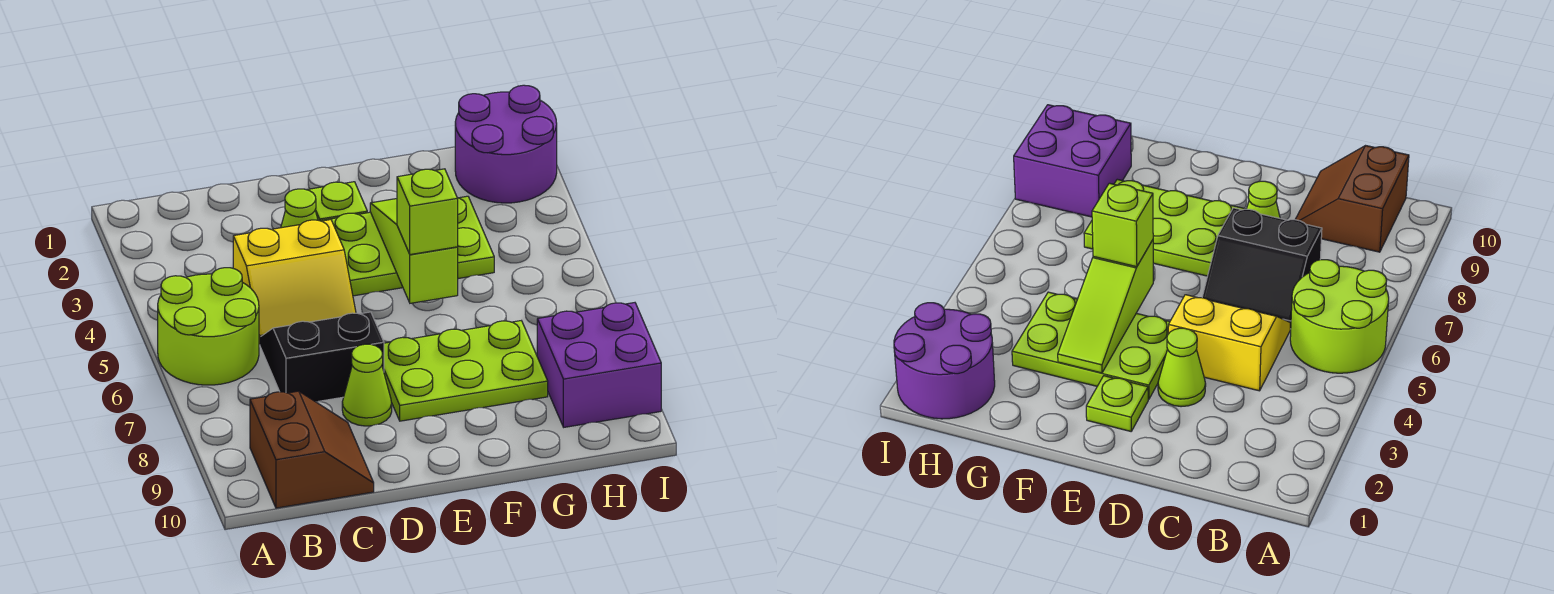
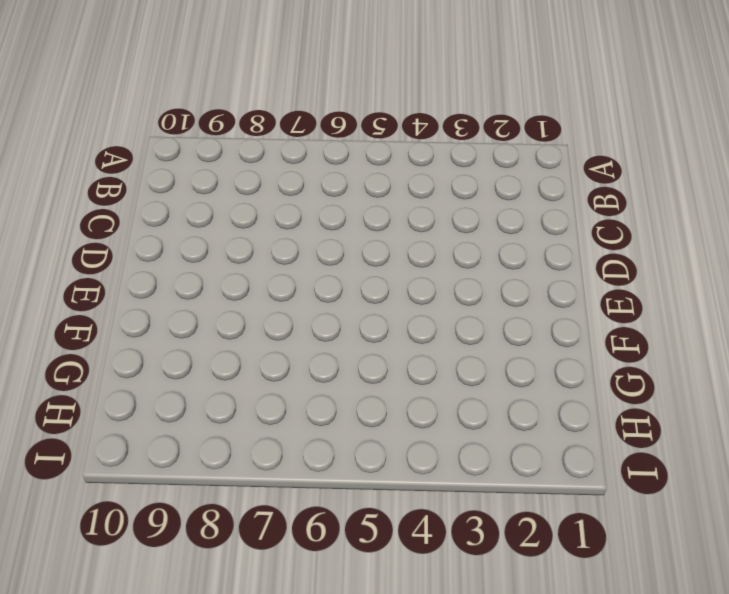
none -> lime 2x2 round brick [158,268,259,385]
none -> brown 2x2 slope [250,391,374,508]
none -> yellow 2x2 slope [233,220,356,344]

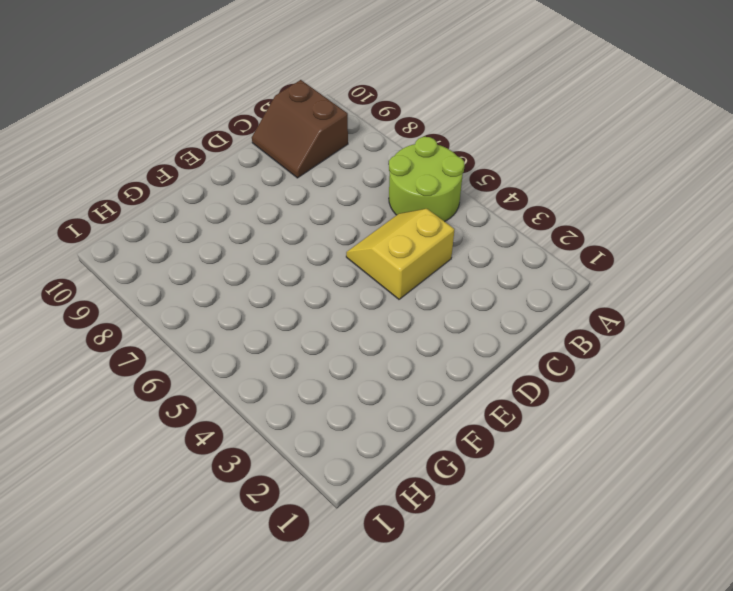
none -> black 2x2 slope [260,312,384,401]
none -> lime 1x1 cone [281,189,318,228]
none -> lime 1x1 cone [342,344,392,426]

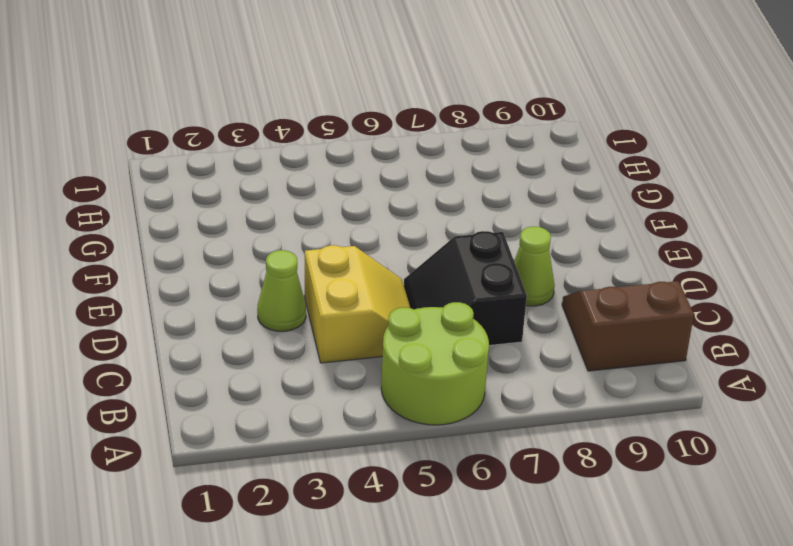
none -> lime 1x1 plate [307,182,367,221]
none -> lime 2x3 plate [321,196,494,296]
none -> lime 2x3 plate [384,321,548,421]

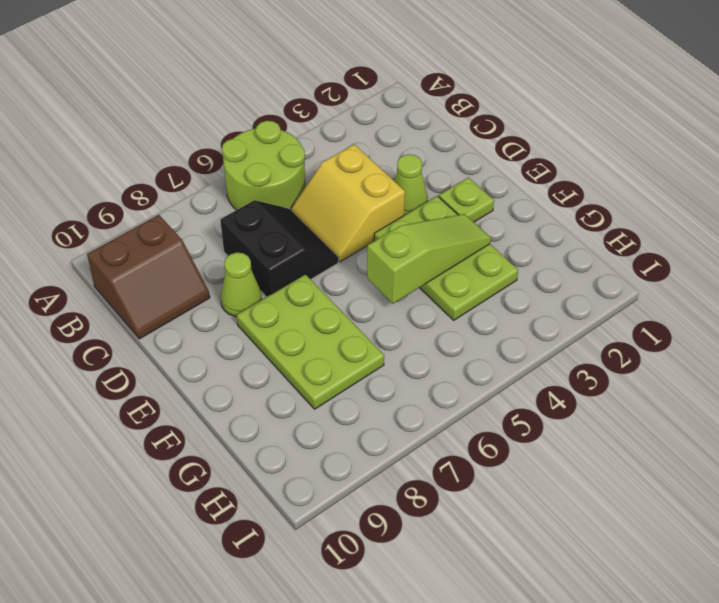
none -> purple 2x2 round brick [455,85,557,203]
none -> purple 2x2 brick [537,303,661,427]
none -> lime 1x1 brick [397,169,458,255]

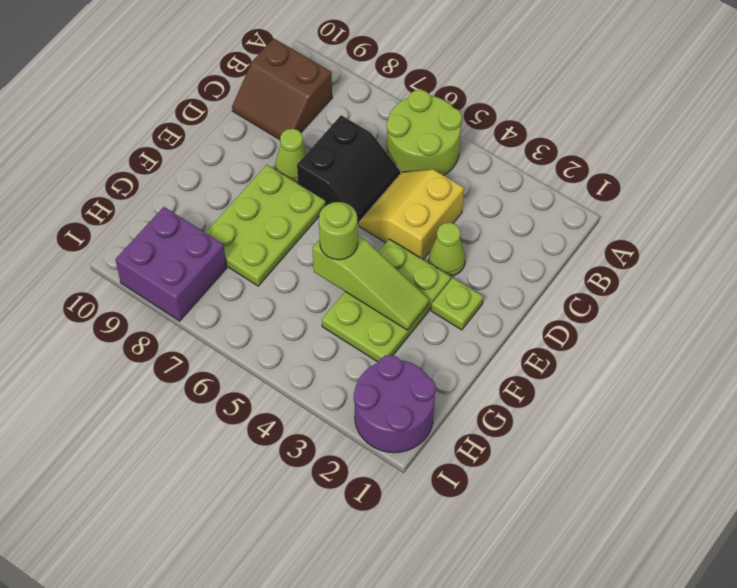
lime 1x1 round brick [319,202,358,260] -> lime 1x1 brick [397,169,458,255]

